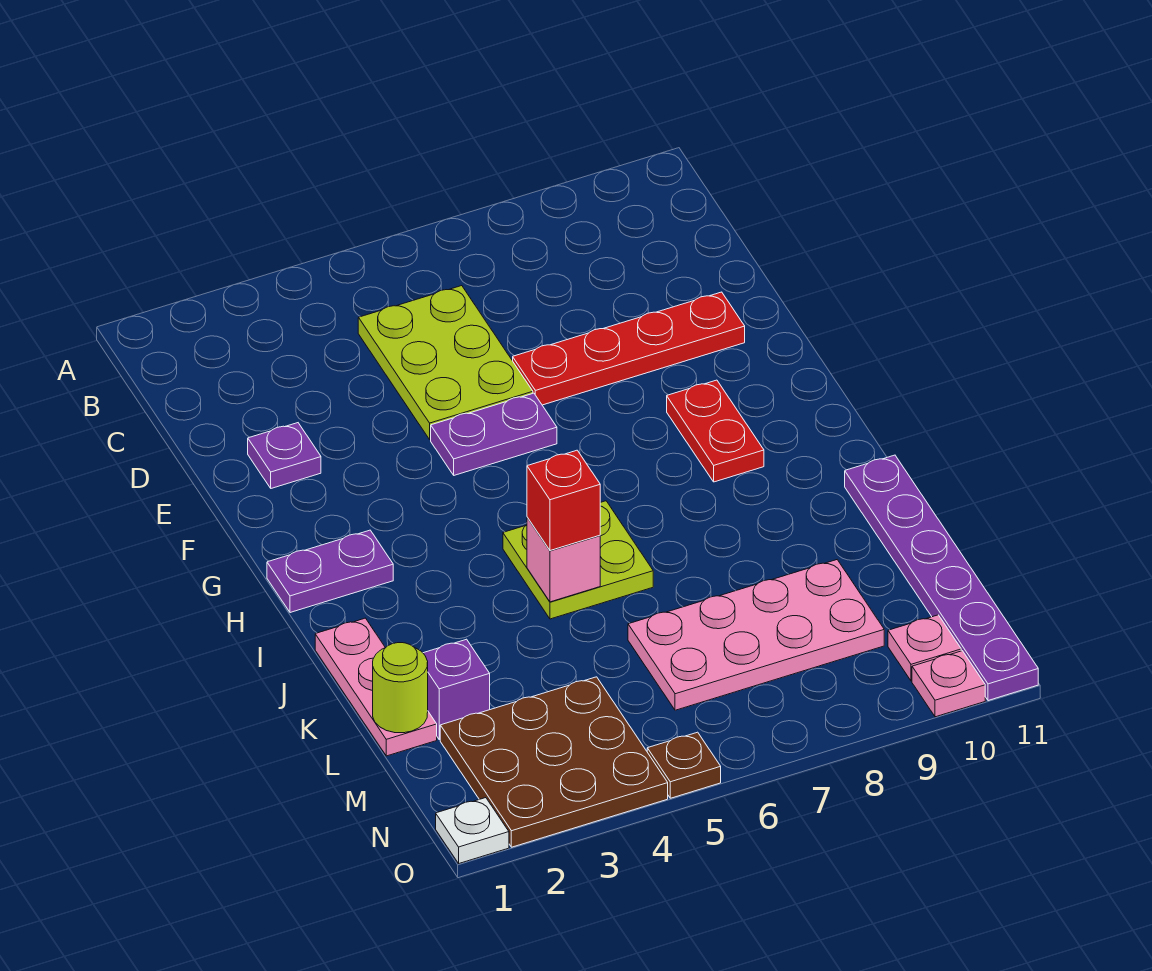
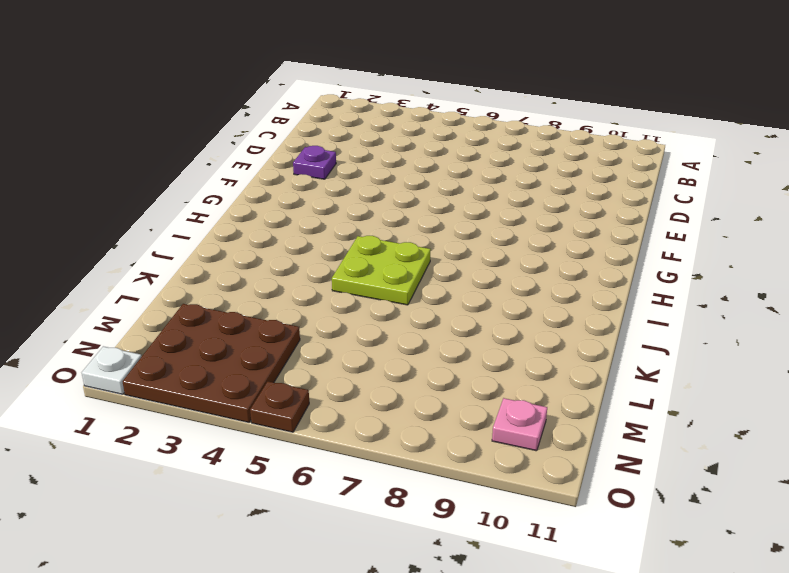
none -> lime 2x3 plate [358,286,533,440]
none -> red 1x4 plate [513,292,745,405]
none -> purple 1x2 plate [431,393,557,475]

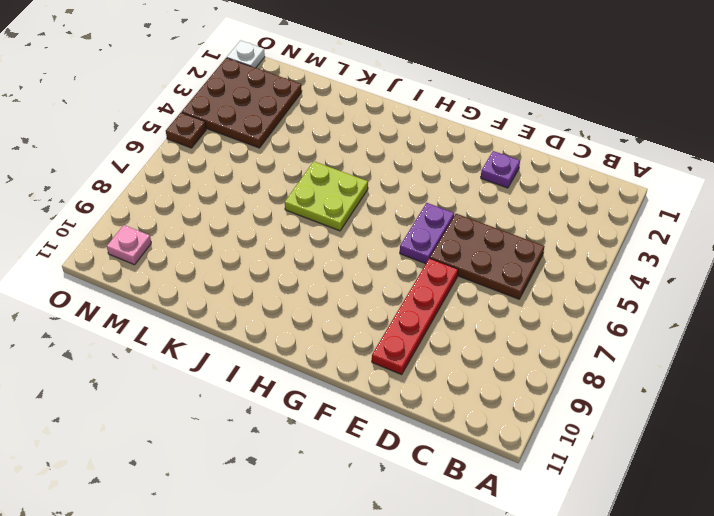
brown 2x3 plate [430,214,544,299] -> lime 2x3 plate [358,286,533,440]
none -> red 1x2 plate [667,380,764,482]
none -> purple 1x2 plate [267,530,393,613]
none -> pink 1x3 plate [315,618,437,756]

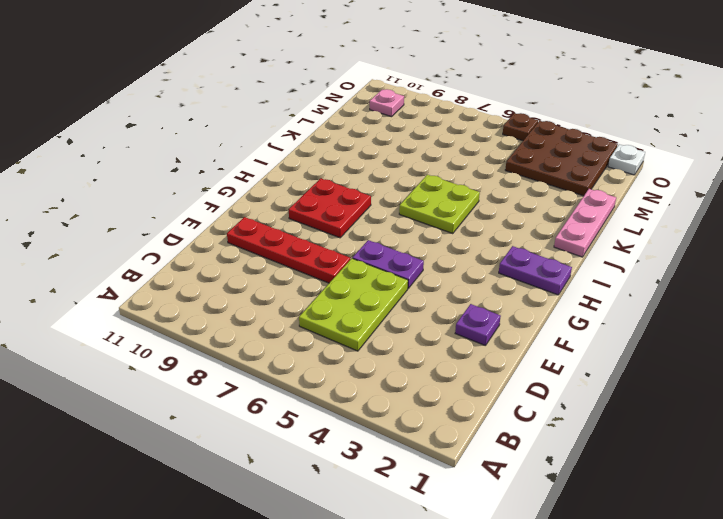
red 2x2 plate [289,178,371,238] -> red 1x2 plate [667,380,764,482]
none -> purple 1x6 plate [845,455,1038,701]
none -> purple 1x1 brick [423,639,490,740]
none -> pink 2x4 plate [628,560,884,710]

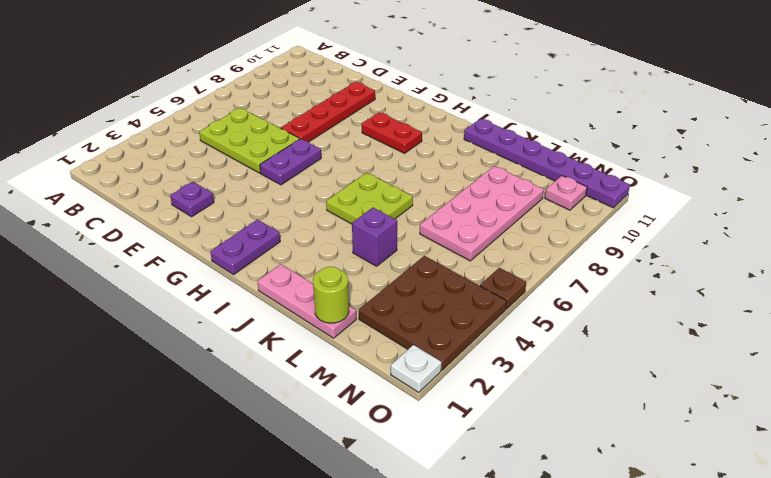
purple 1x1 brick [352,208,397,266] -> purple 1x1 brick moved to [423,639,490,740]
none -> pink 1x1 plate [912,651,985,717]
none -> pink 1x1 brick [527,517,600,602]
none -> red 1x1 brick [527,450,600,551]

